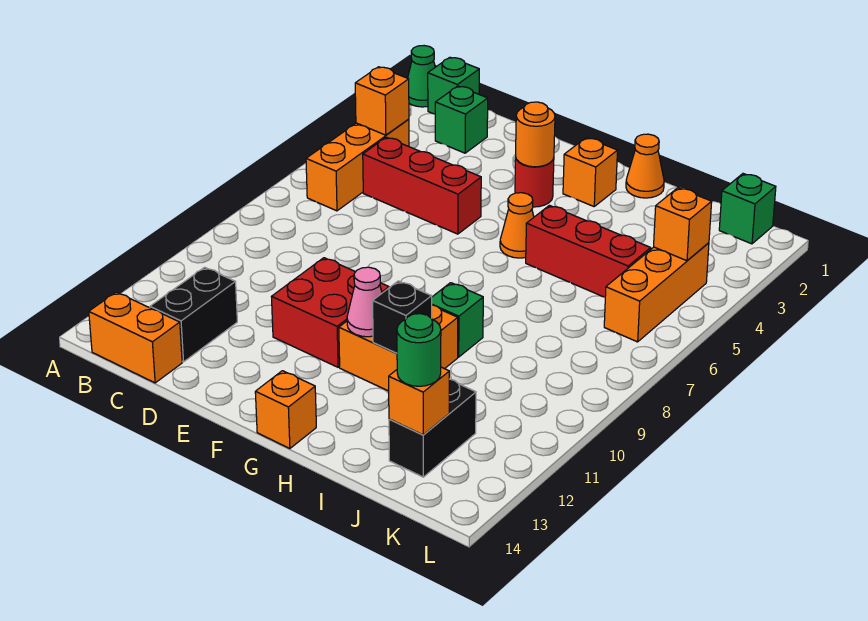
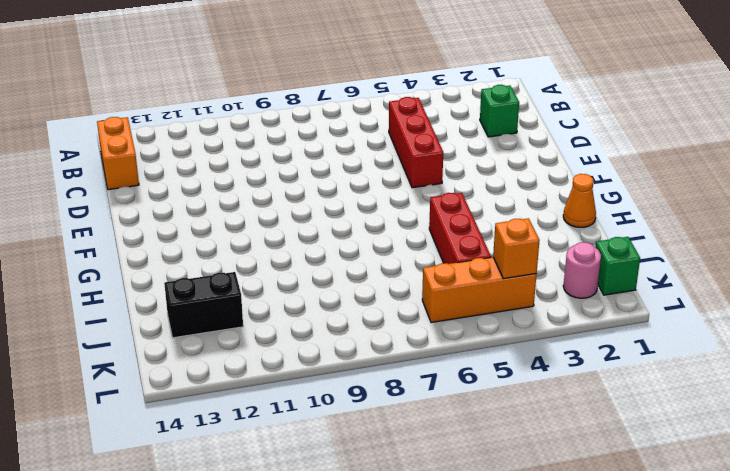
pink 1x1 round brick [563,242,601,298] -> none
none -> green 1x1 cone [408,46,435,107]
none -> green 1x1 brick [428,57,479,114]
none -> orange 1x3 brick [306,119,409,211]

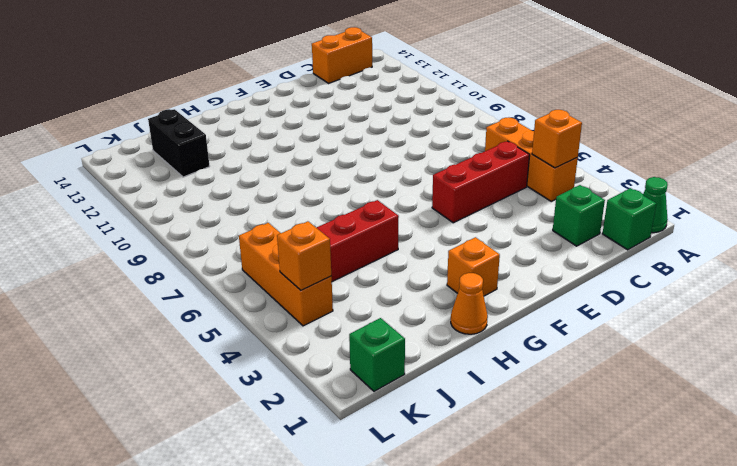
none -> black 1x2 brick [150,267,237,362]
none -> red 2x2 brick [271,258,389,367]
none -> red 1x1 round brick [515,157,554,207]

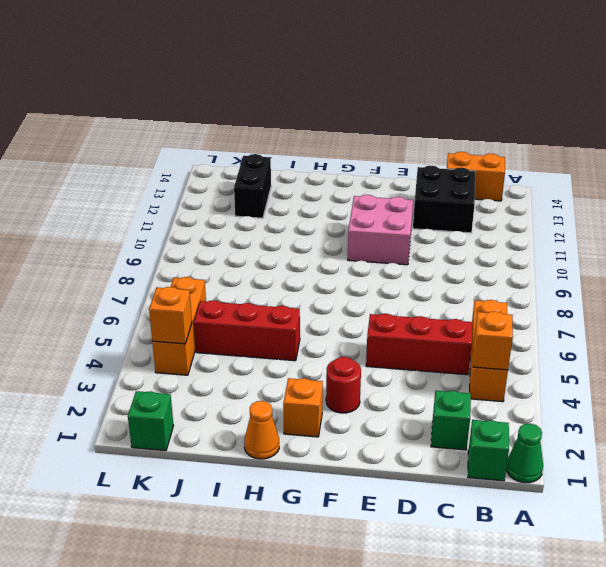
black 2x2 brick [413,166,475,233] -> black 1x2 brick [150,267,237,362]
pink 2x2 brick [348,195,413,265] -> red 2x2 brick [271,258,389,367]
none -> orange 1x1 cone [500,193,534,258]
none -> orange 2x2 brick [339,305,458,391]
none -> orange 1x1 brick [255,371,316,449]

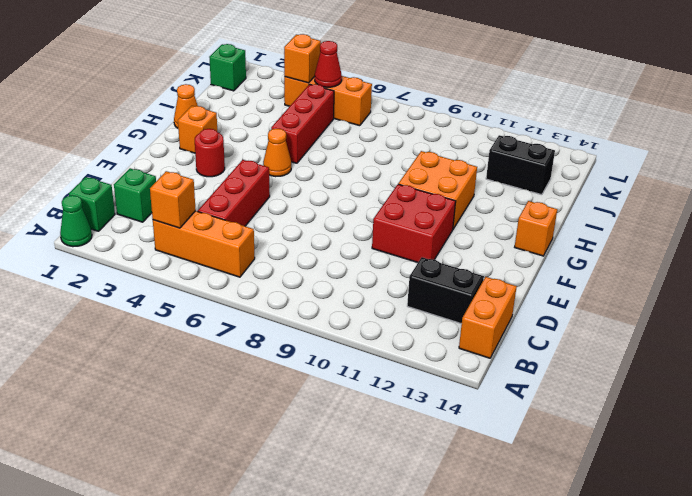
red 1x1 cone [315,41,342,87] -> none
none -> green 1x1 brick [432,283,483,357]
none -> orange 1x1 round brick [516,102,555,167]
none -> pink 1x1 cone [347,267,382,337]

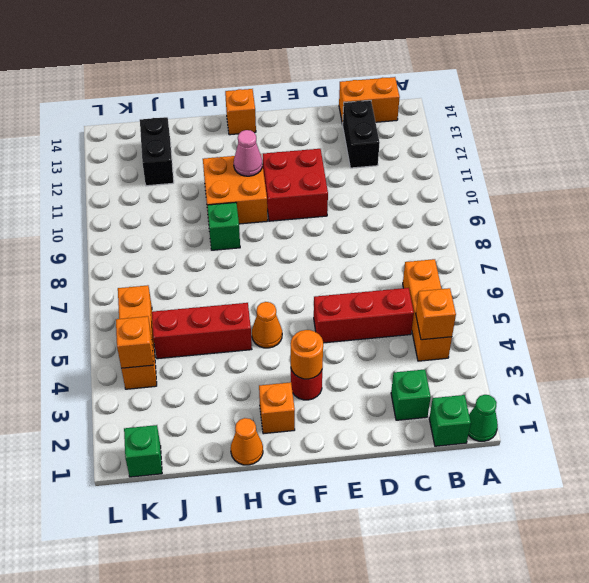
none -> black 1x1 brick [373,281,432,353]
none -> orange 1x1 brick [389,367,449,435]
none -> green 1x1 round brick [397,314,441,386]

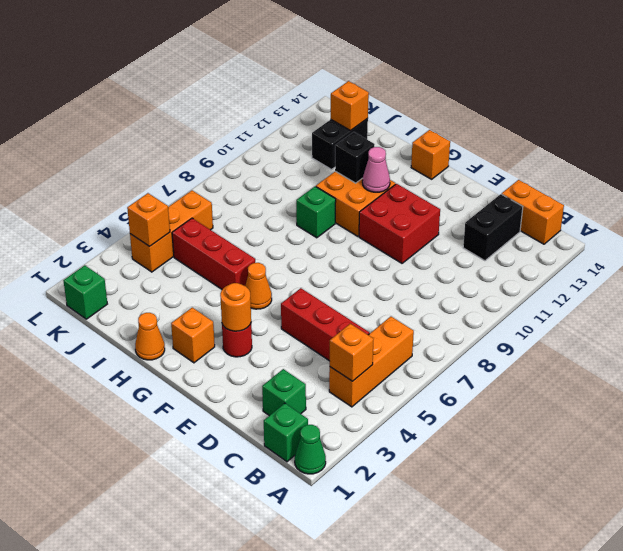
none -> green 1x1 round brick [397,314,441,386]

